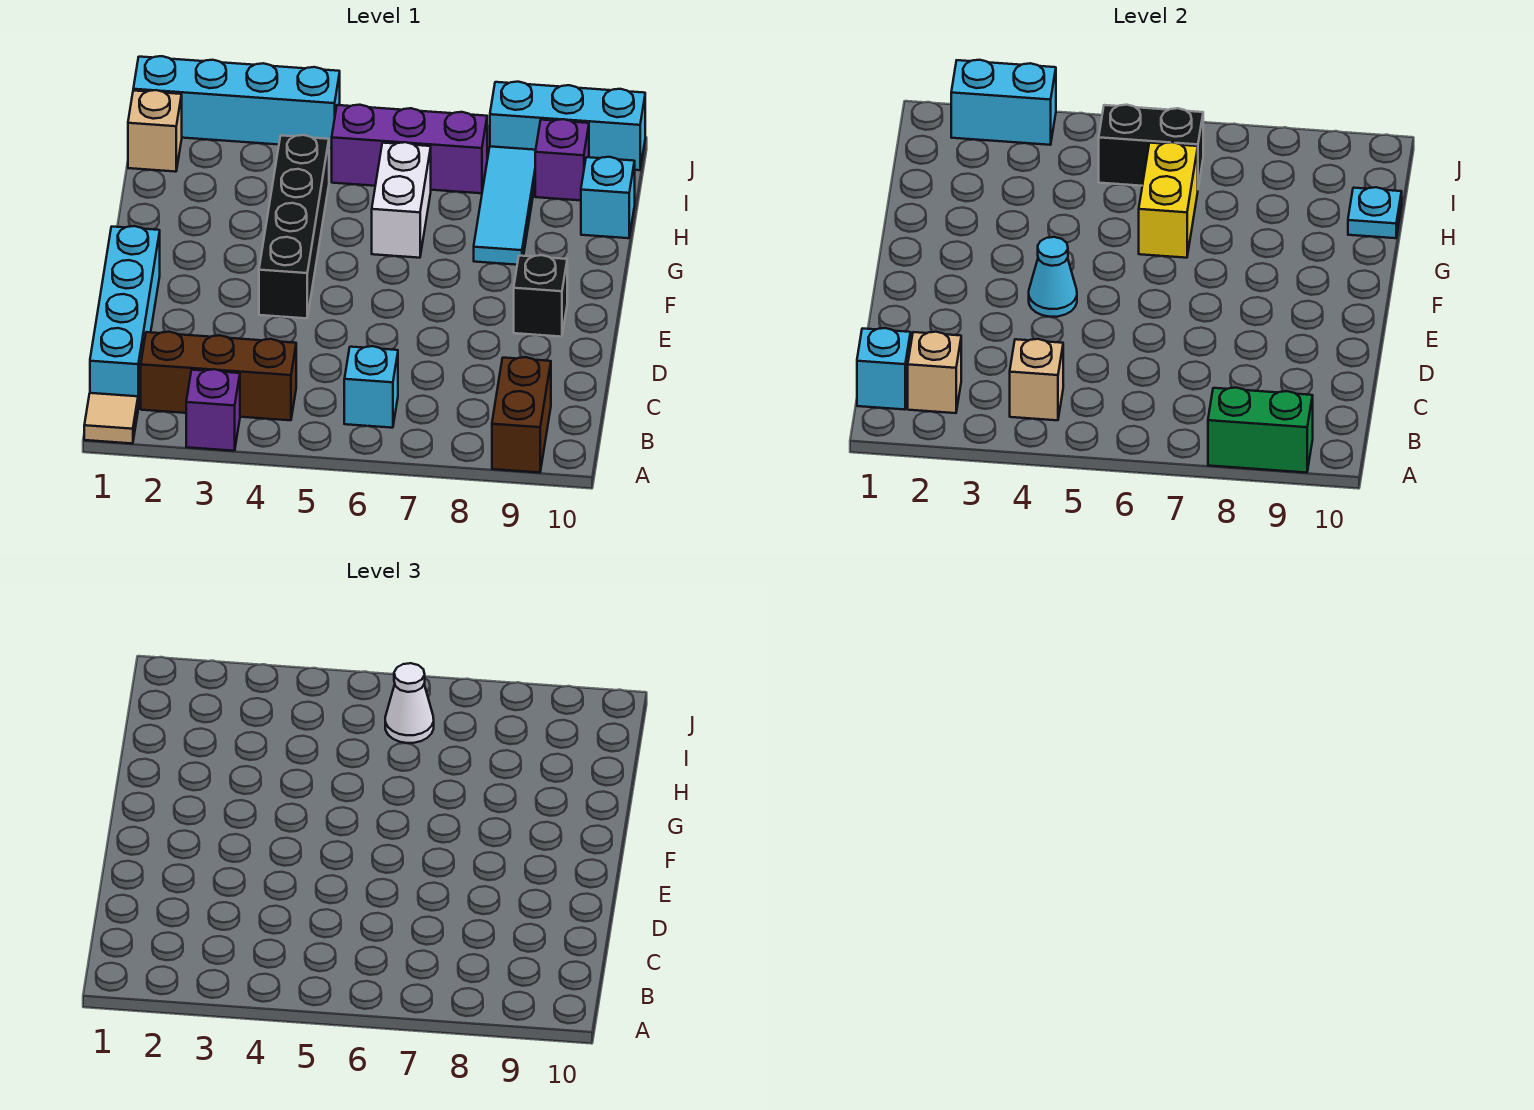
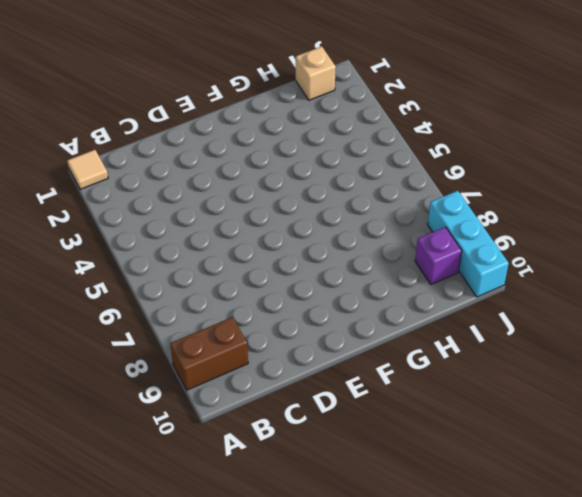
none -> purple 1x1 brick [186,369,240,451]
none -> cyan 1x4 brick [90,226,160,408]
none -> brown 1x3 brick [141,332,296,420]

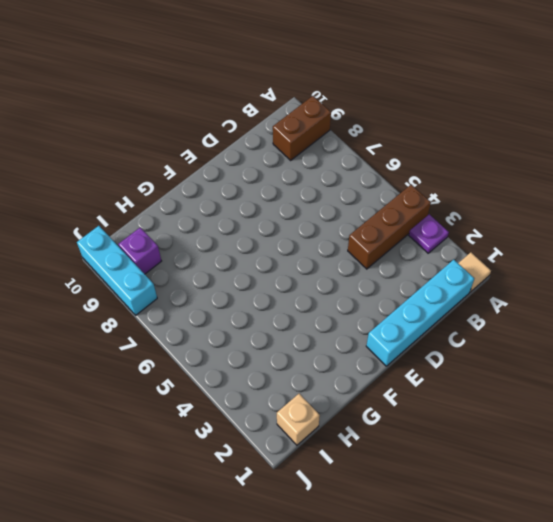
purple 1x1 plate [409,214,449,253] -> purple 1x1 brick [186,369,240,451]
brown 1x3 brick [348,185,431,269] -> brown 1x3 brick turned to [141,332,296,420]
none -> cyan 1x1 brick [344,346,398,428]
none -> black 1x4 brick [259,135,329,318]
none -> black 1x1 brick [514,255,567,337]

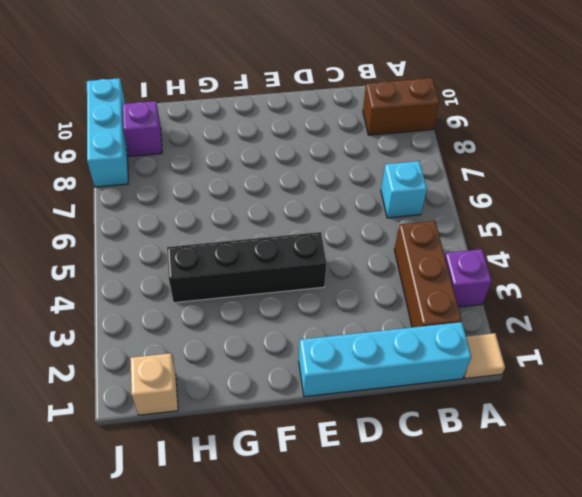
none -> black 1x1 brick [514,255,567,337]
none -> white 1x2 brick [372,142,431,258]
none -> cyan 1x3 tile [474,147,536,265]

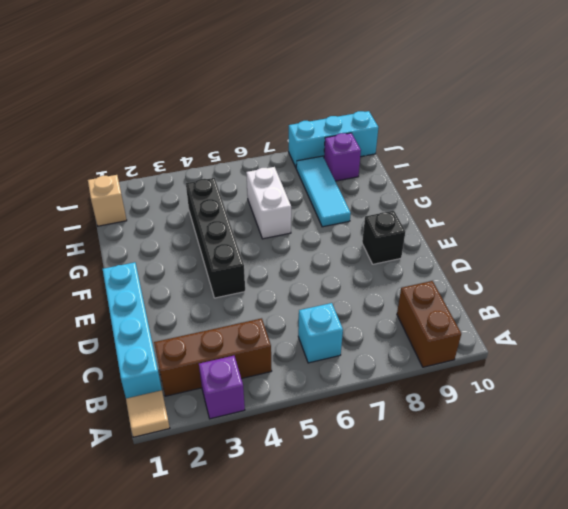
none -> cyan 1x1 brick [581,157,635,238]
none -> purple 1x3 brick [332,105,487,193]
none -> cyan 1x4 brick [133,56,340,148]

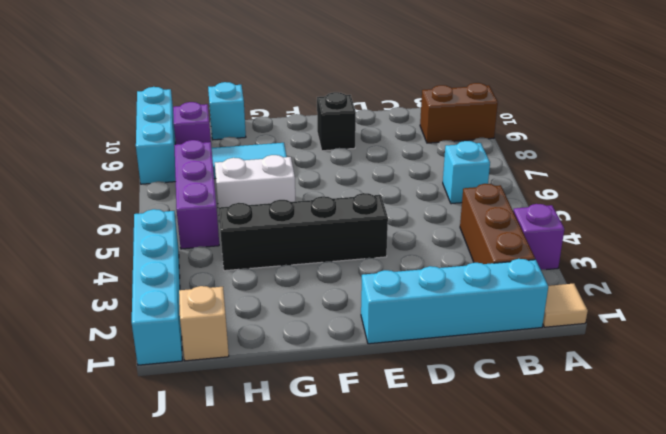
none -> green 1x2 brick [1208,388,1313,473]
none -> cyan 1x1 brick [857,328,911,410]
none -> tan 1x1 brick [908,332,961,413]

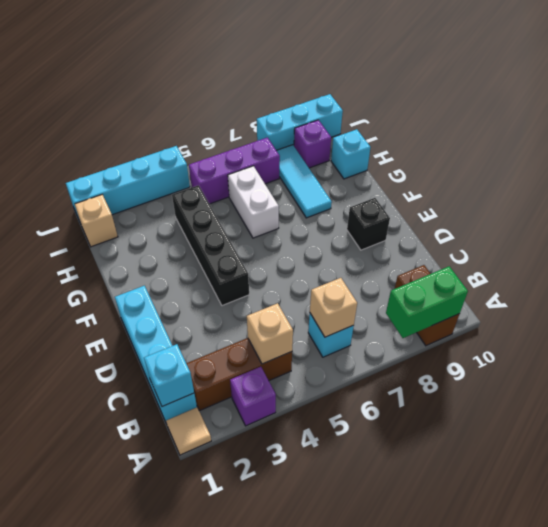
tan 1x1 brick [310,278,357,337] -> tan 1x1 brick moved to [908,332,961,413]
none -> cyan 1x1 cone [1029,237,1077,317]
none -> yellow 1x2 brick [1139,142,1198,258]
none -> cyan 1x1 plate [1348,187,1402,238]

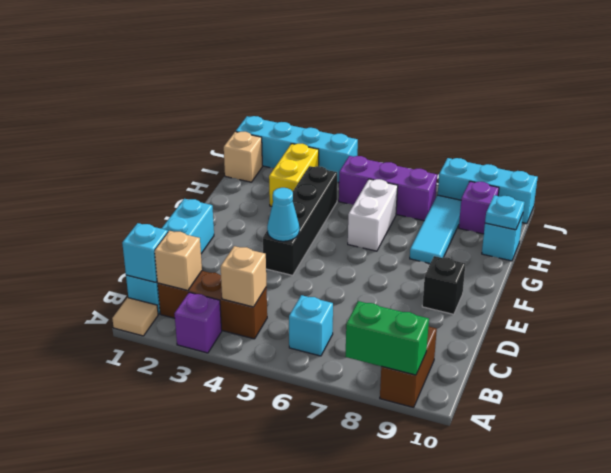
yellow 1x2 brick [269,144,319,206] -> yellow 1x2 brick moved to [1139,142,1198,258]
none -> black 1x2 brick [1099,105,1203,187]
none -> cyan 1x2 brick [951,60,1056,145]
none -> white 1x1 cone [385,663,434,743]

